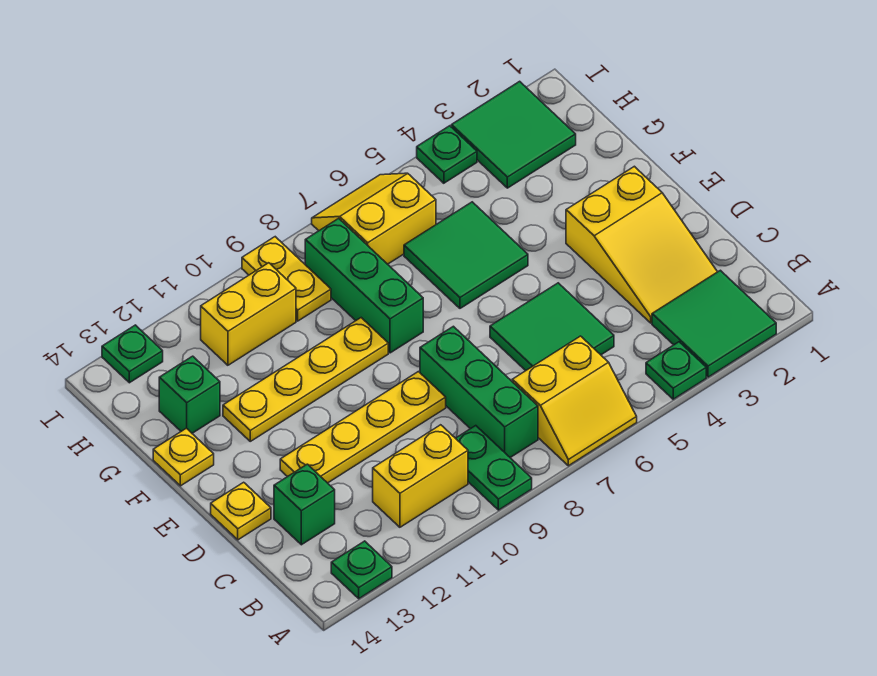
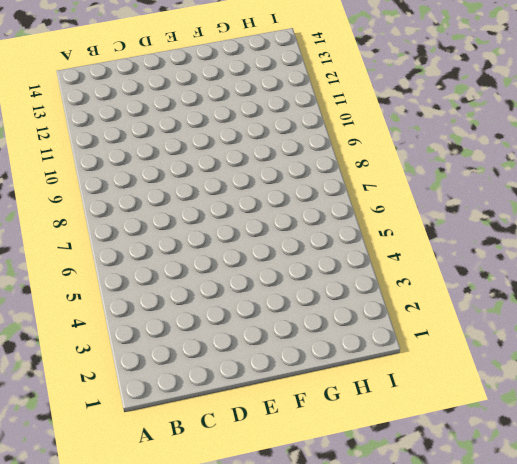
none -> green 2x2 tile [652,270,776,377]
none -> green 1x1 plate [646,342,706,399]
none -> yellow 2x2 slope [512,336,637,466]

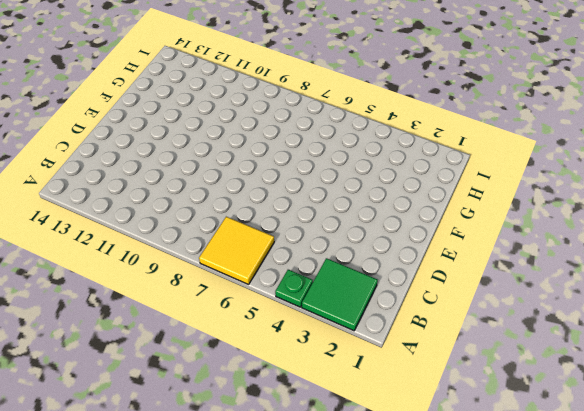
yellow 2x2 tile [199,217,274,284] -> yellow 2x2 slope [512,336,637,466]
none -> green 1x2 plate [456,426,532,510]
none -> green 1x1 plate [331,541,392,599]
none -> green 1x3 brick [420,326,538,458]

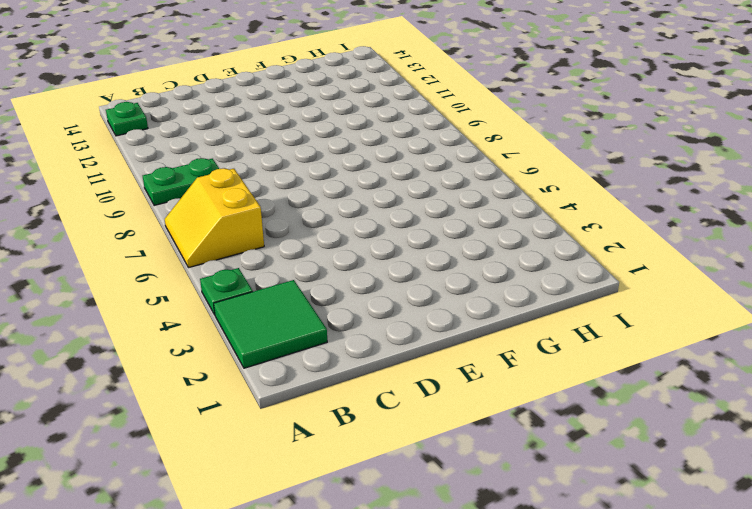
none -> green 1x3 brick [420,326,538,458]
none -> yellow 1x2 brick [373,425,468,527]
none -> yellow 2x3 slope [566,166,717,323]

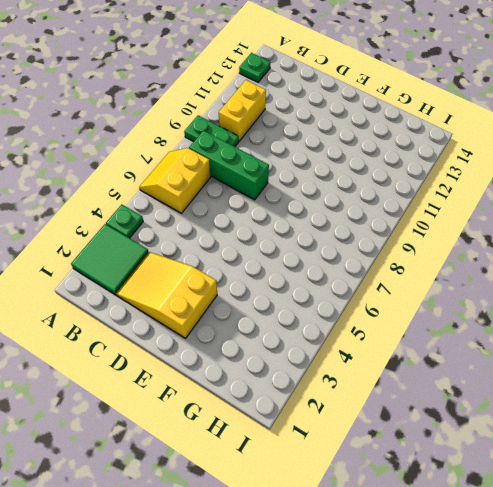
none -> green 2x2 tile [490,283,614,371]
none -> green 1x1 brick [274,464,335,545]
none -> yellow 1x4 plate [280,372,446,483]

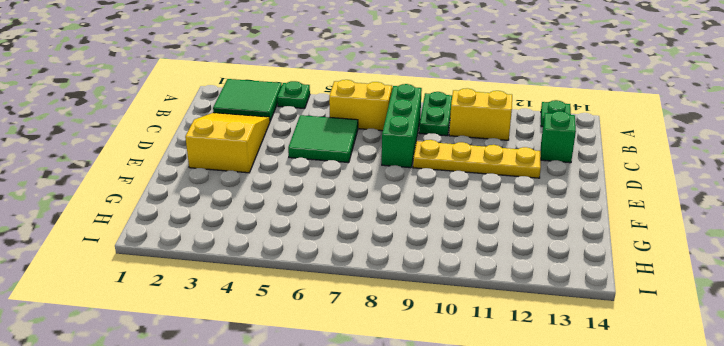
none -> yellow 1x1 plate [211,482,271,540]
none -> green 2x2 tile [404,202,528,308]
none -> green 1x3 brick [305,218,423,353]

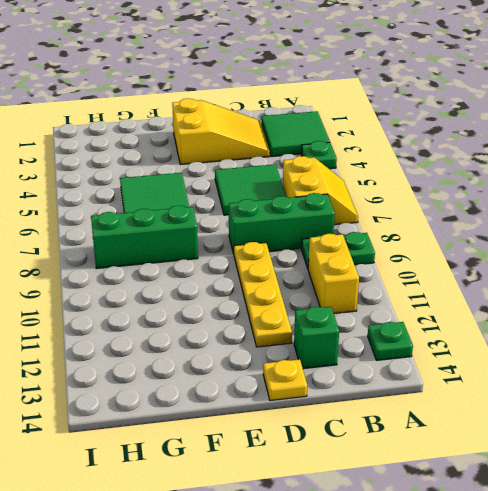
none -> yellow 1x4 plate [223,318,388,441]
none -> yellow 1x1 plate [153,428,214,486]
none -> green 1x1 brick [159,356,220,433]

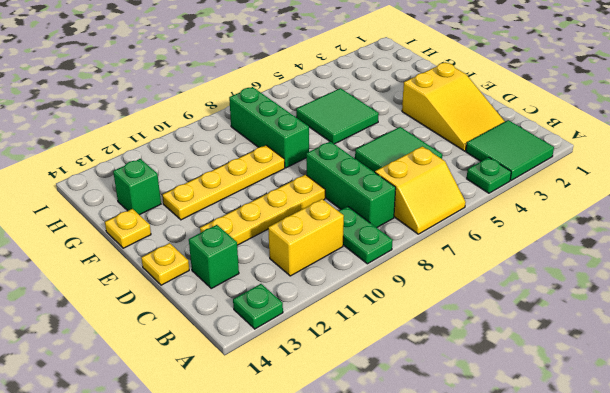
none -> green 2x2 tile [451,81,576,188]
none -> yellow 2x2 slope [312,173,436,264]
none -> yellow 1x2 plate [242,237,331,321]

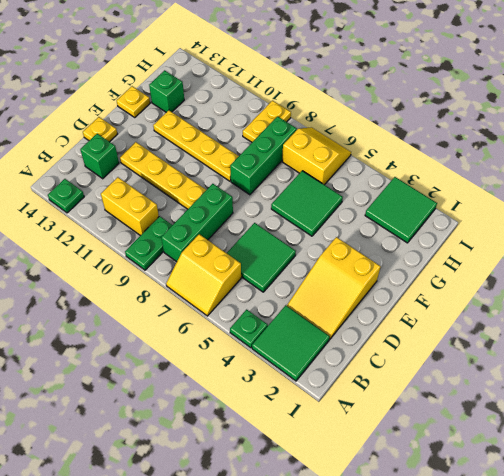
none -> yellow 1x2 brick [201,263,296,365]
none -> green 1x1 plate [417,126,477,183]
none -> green 1x1 plate [102,325,163,383]

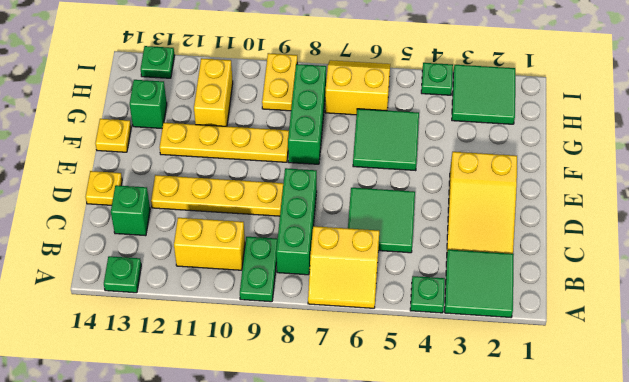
yellow 1x2 brick [194,58,233,126] -> yellow 1x2 brick turned to [201,263,296,365]

